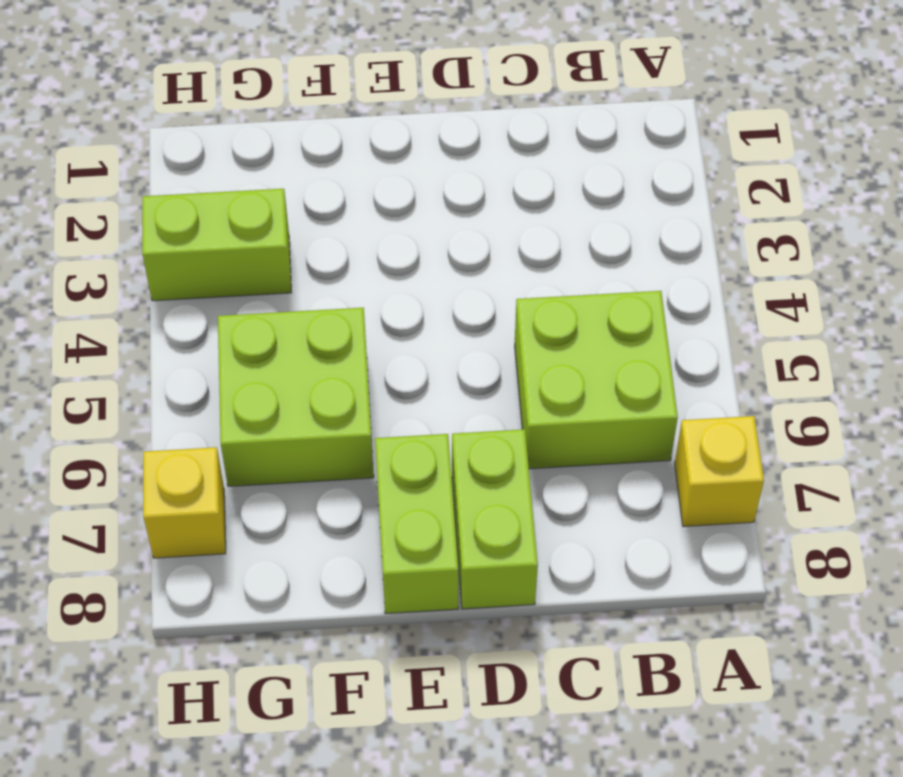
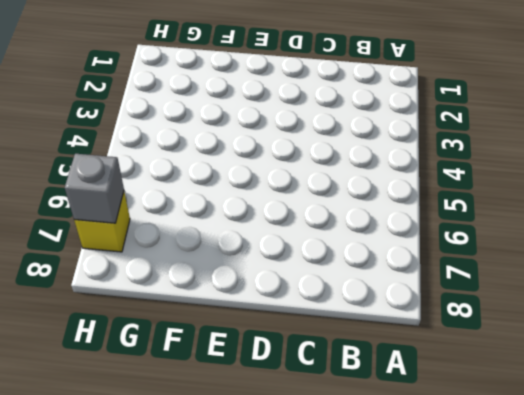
grey 1x1 brick [65,154,124,223] -> none
none -> yellow 1x1 brick [675,416,764,527]
none -> lime 2x2 brick [515,291,678,469]

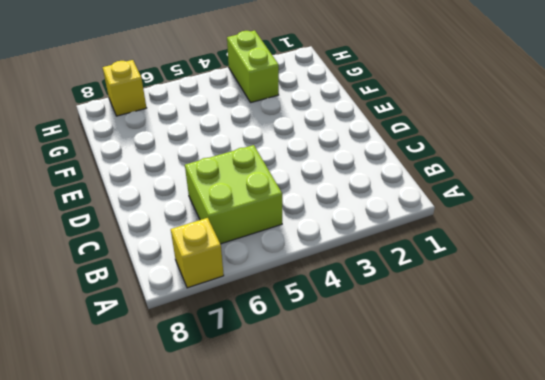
none -> lime 1x2 brick [452,429,538,609]
none -> lime 1x2 brick [375,434,458,614]

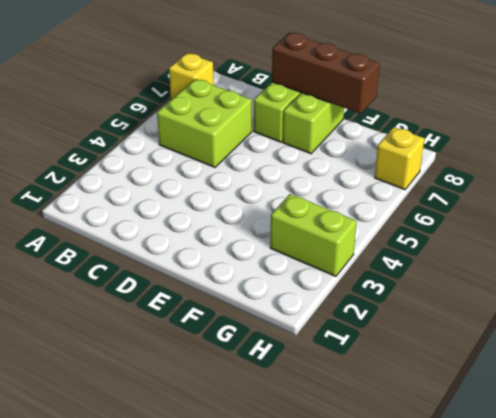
brown 1x3 brick [272,33,380,114] -> none
none -> lime 2x2 brick [218,308,374,486]

